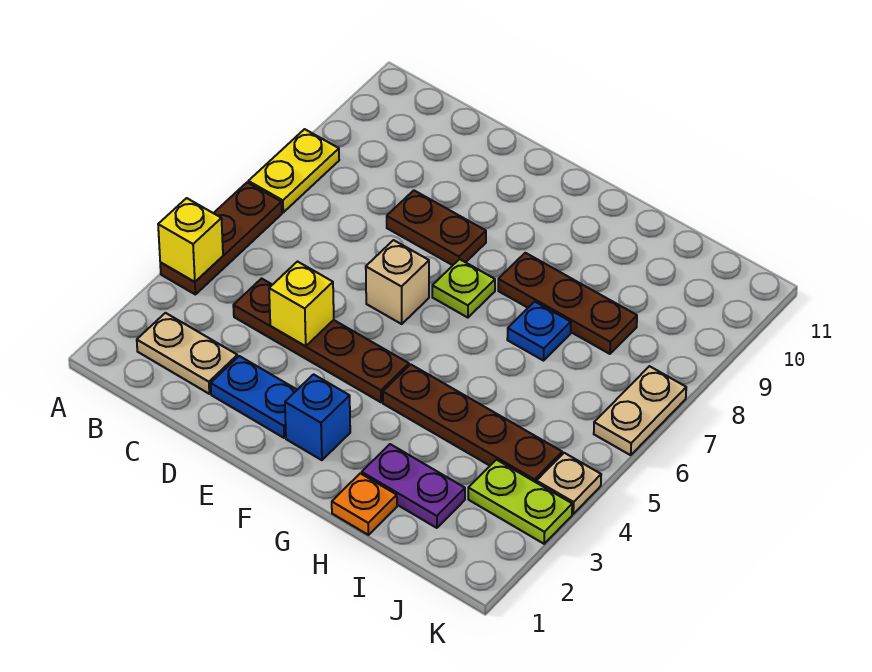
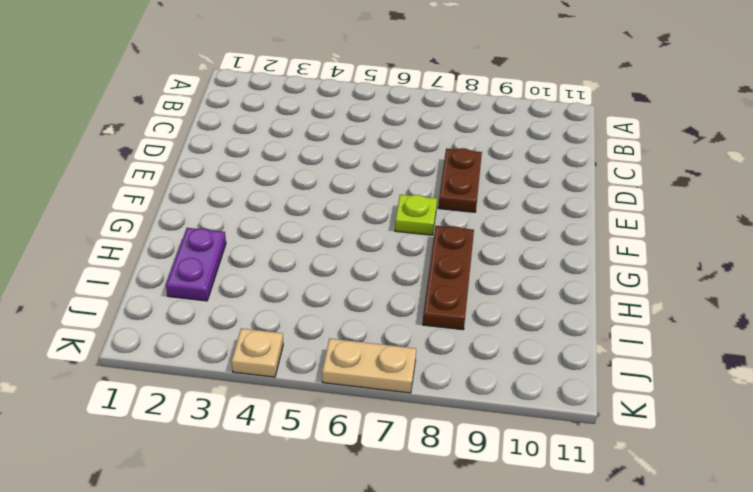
none -> brown 1x3 plate [160,182,282,294]
none -> yellow 1x2 plate [248,129,339,212]
none -> tan 1x2 plate [137,313,238,394]

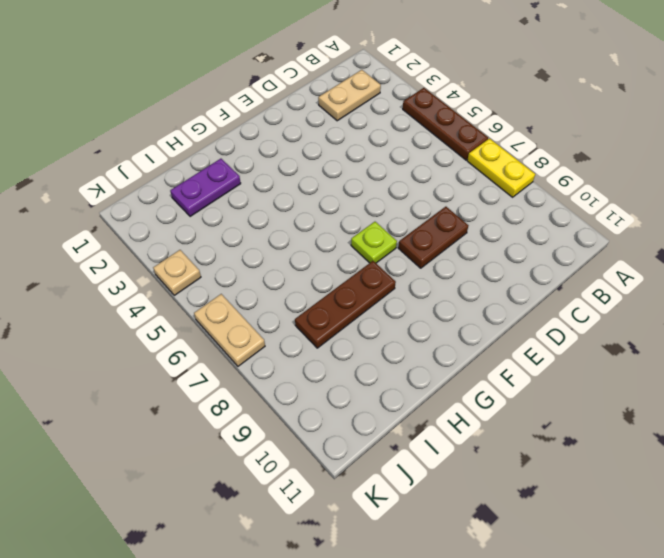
none -> brown 1x4 plate [233,279,409,402]
none -> blue 1x2 plate [211,356,297,438]
none -> tan 1x1 brick [366,240,429,324]

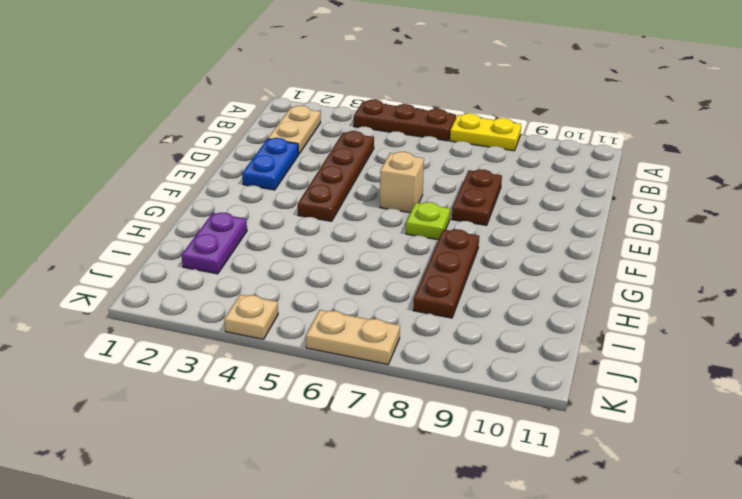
none -> blue 1x1 brick [285,374,350,460]
none -> brown 1x4 plate [383,364,562,482]
none -> orange 1x1 plate [332,473,397,535]

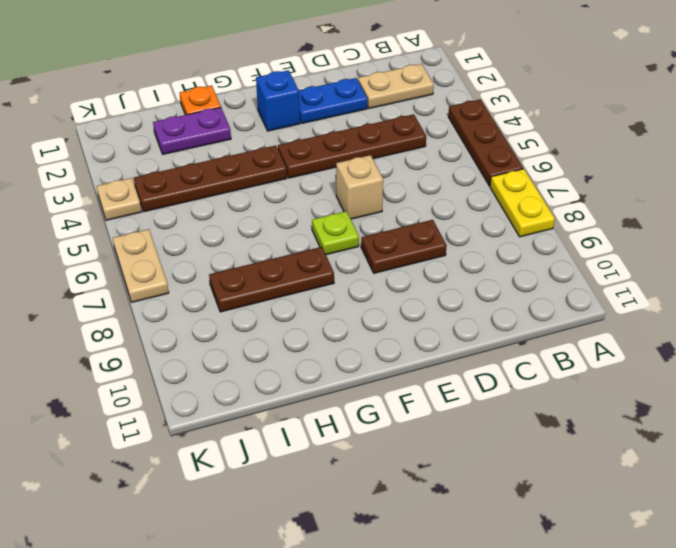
none -> blue 1x1 plate [507,302,571,361]
none -> lime 1x2 plate [468,460,572,544]
none -> yellow 1x1 brick [158,198,223,282]

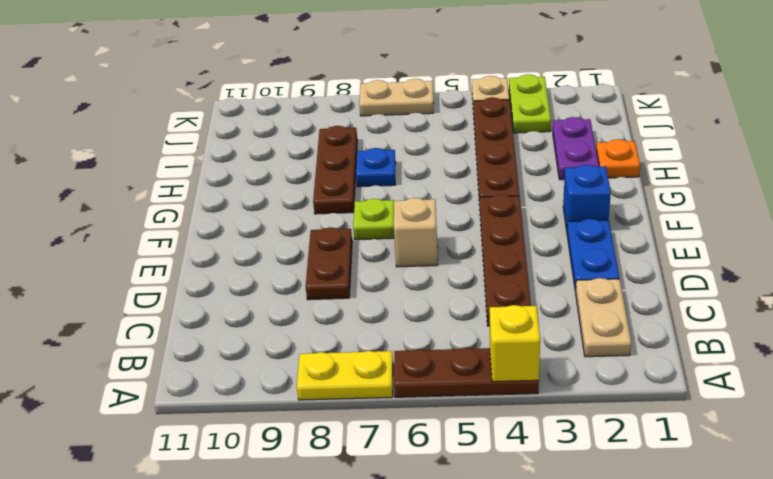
none -> yellow 1x1 brick [269,262,334,346]

